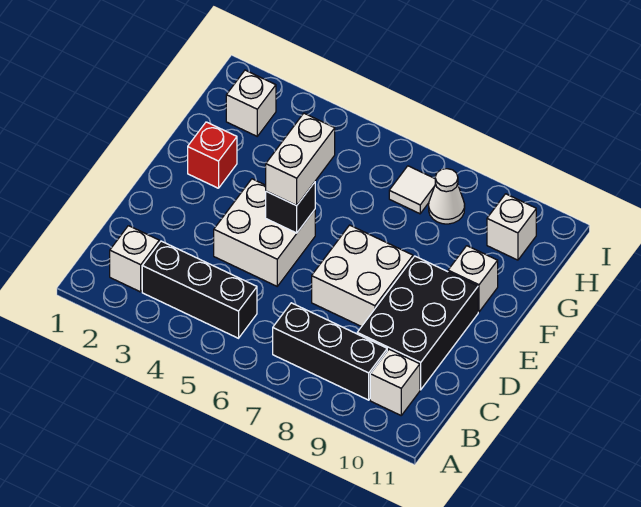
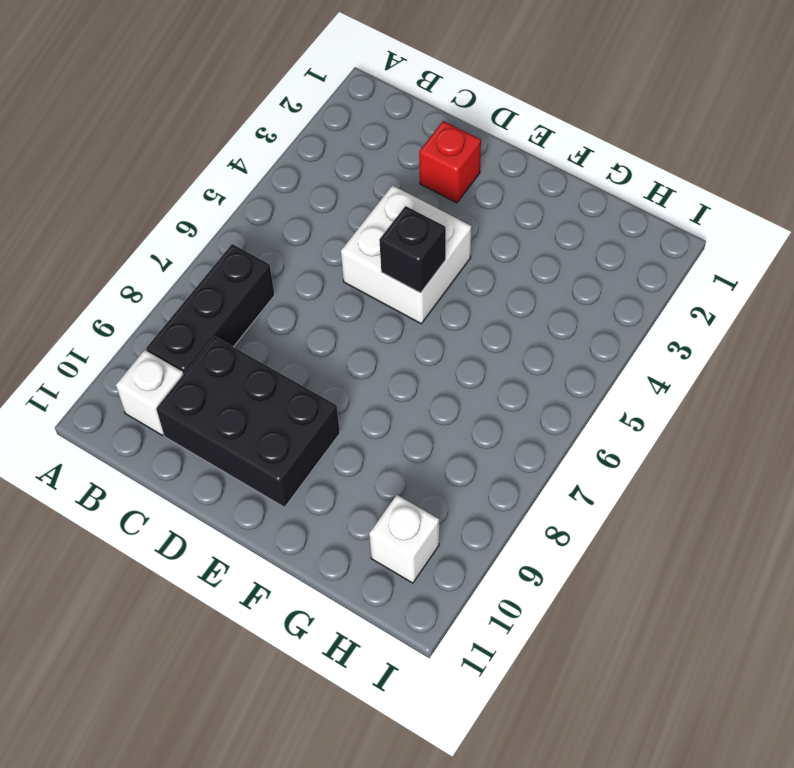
red 1x1 brick [419,121,481,203] -> red 1x1 brick moved to [188,122,237,188]
none -> white 1x1 brick [110,226,159,292]
none -> black 1x3 brick [142,241,257,338]
none -> white 2x2 brick [312,225,413,327]

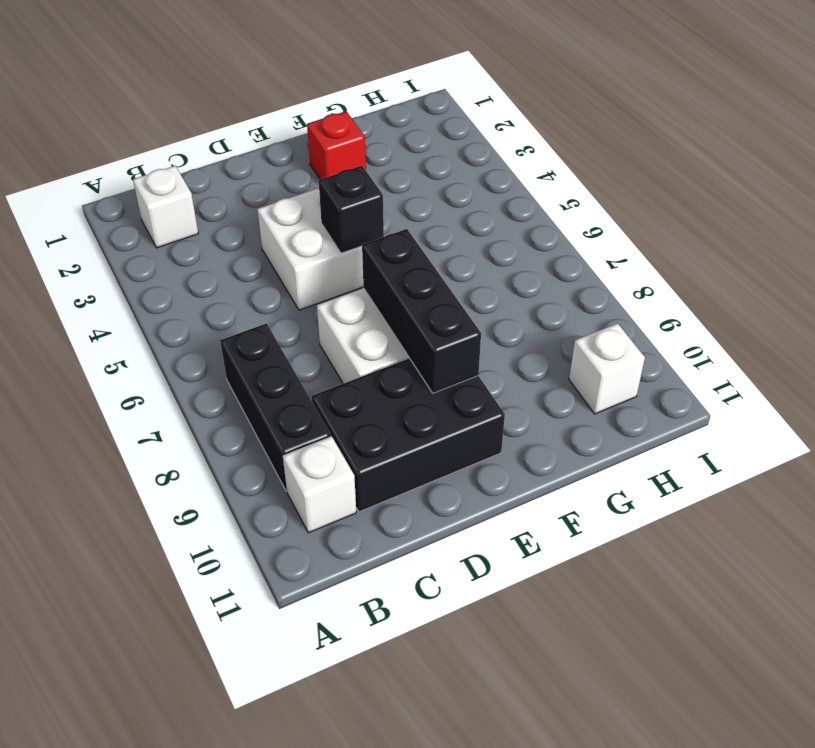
black 1x3 brick [362,229,481,393] -> black 1x3 brick moved to [142,241,257,338]
none -> white 1x1 brick [448,246,498,312]
none -> white 1x1 brick [226,70,276,136]
none -> white 1x1 tile [389,166,436,214]

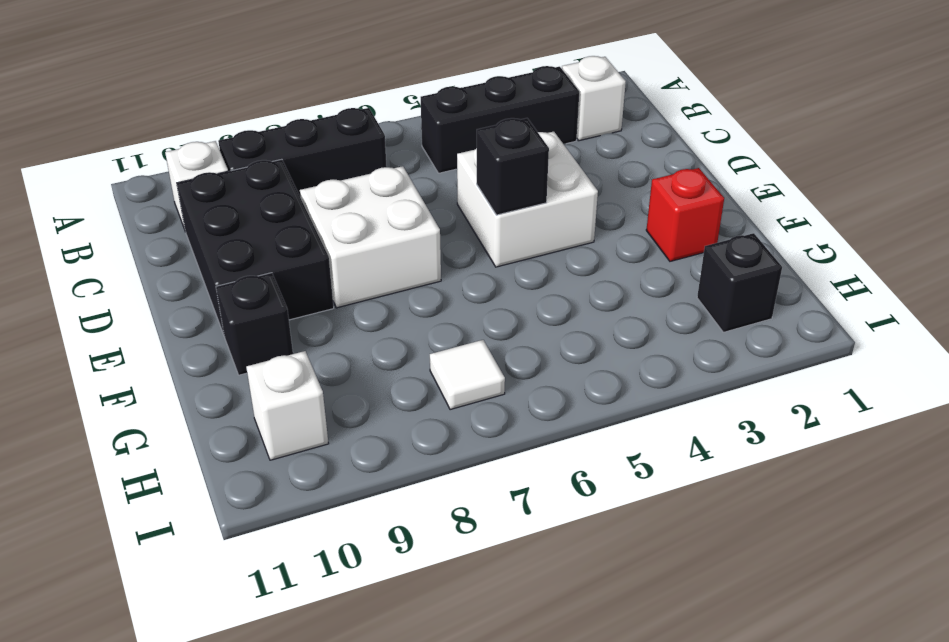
black 1x1 brick [216,273,293,375] -> white 1x1 brick [448,246,498,312]
black 1x1 brick [697,233,782,332] -> white 1x1 brick [226,70,276,136]
none -> white 1x1 cone [429,169,465,224]
none -> white 1x2 brick [266,113,335,205]

